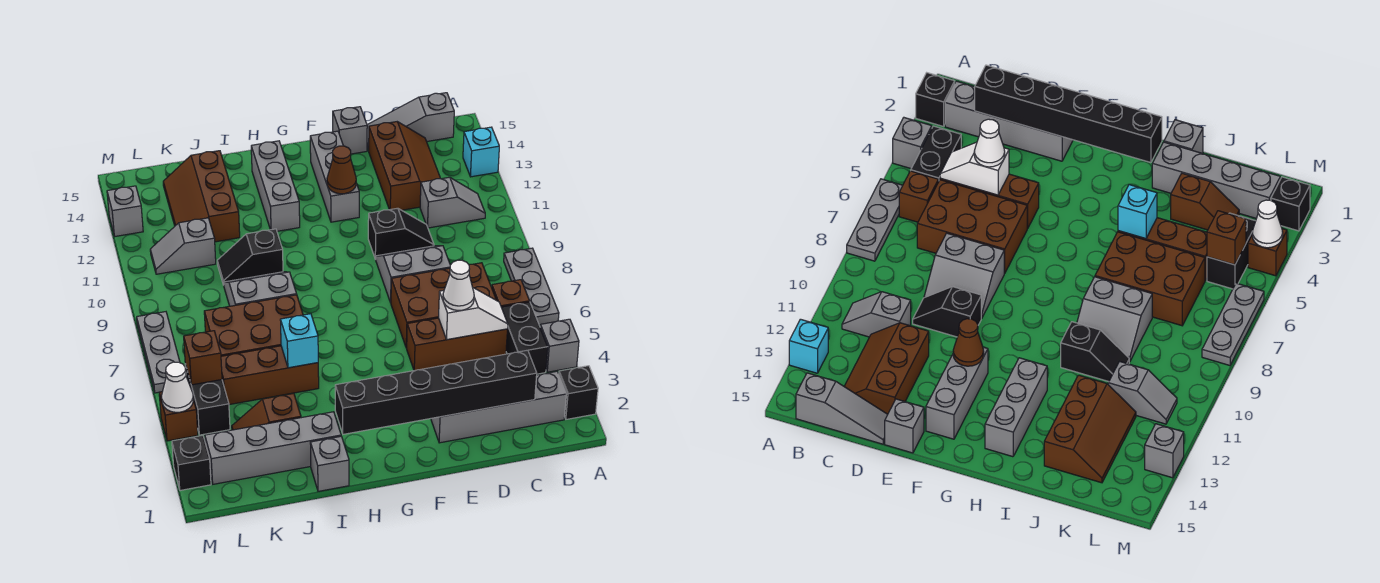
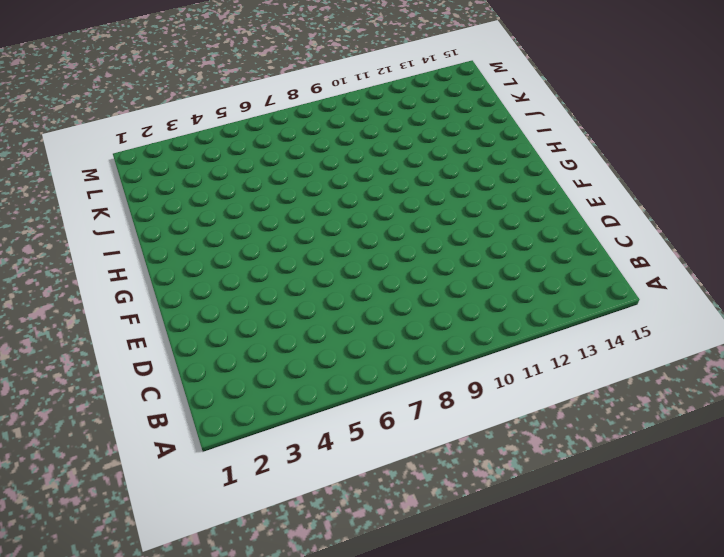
none -> black 1x1 brick [559,366,598,419]
none -> grey 1x1 brick [540,319,579,372]
none -> grey 1x3 plate [504,248,559,325]
none -> cyan 1x1 brick [463,127,499,177]

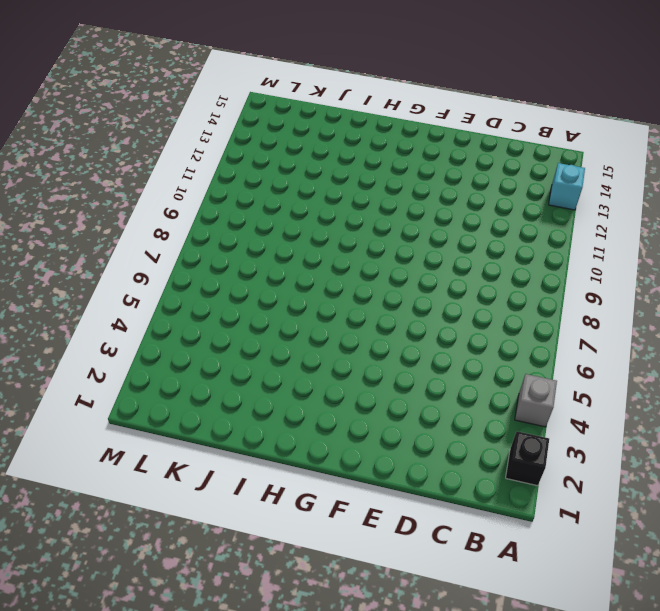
none -> grey 1x3 plate [504,248,559,325]
none -> grey 1x4 brick [431,371,567,443]
none -> black 1x2 brick [501,302,548,374]
none -> brown 1x1 brick [492,280,530,307]

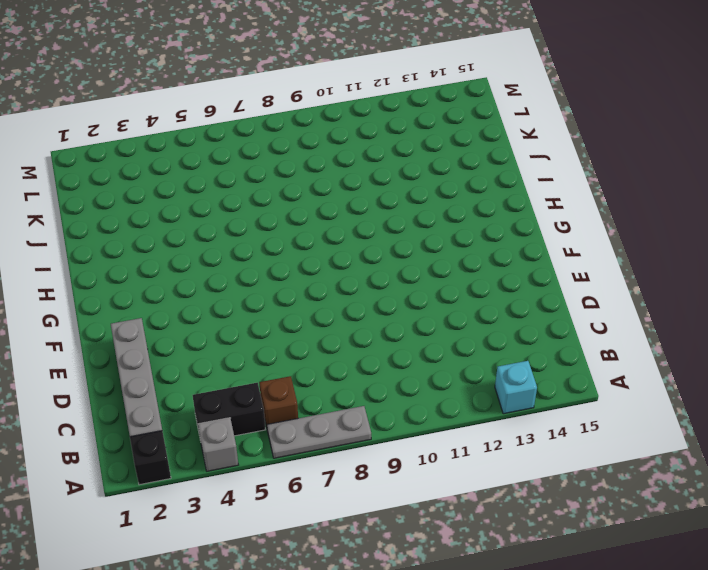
none -> grey 1x2 slope [420,177,485,228]
none -> grey 1x3 slope [367,93,454,151]
none -> brown 1x3 brick [407,318,507,371]
none -> brown 2x3 brick [391,263,496,348]

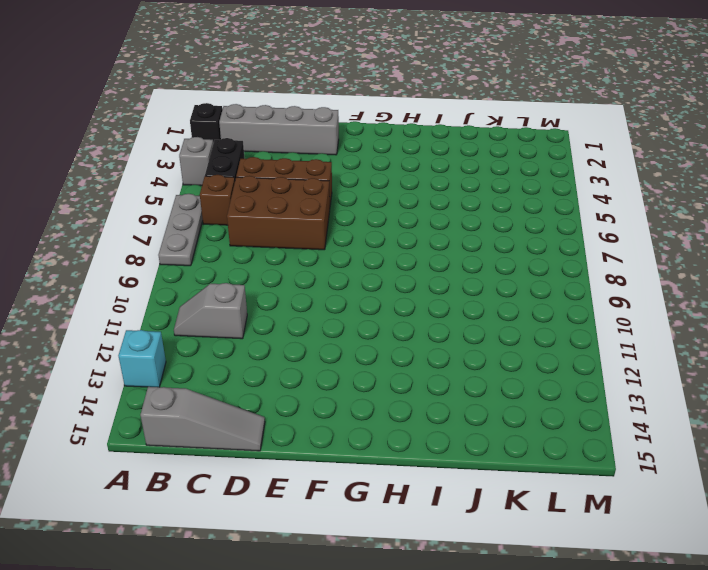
none -> brown 2x3 slope [368,122,441,210]
none -> grey 2x2 slope [376,246,450,303]
none -> black 1x2 slope [368,208,434,259]
none -> grey 1x1 brick [333,107,367,154]

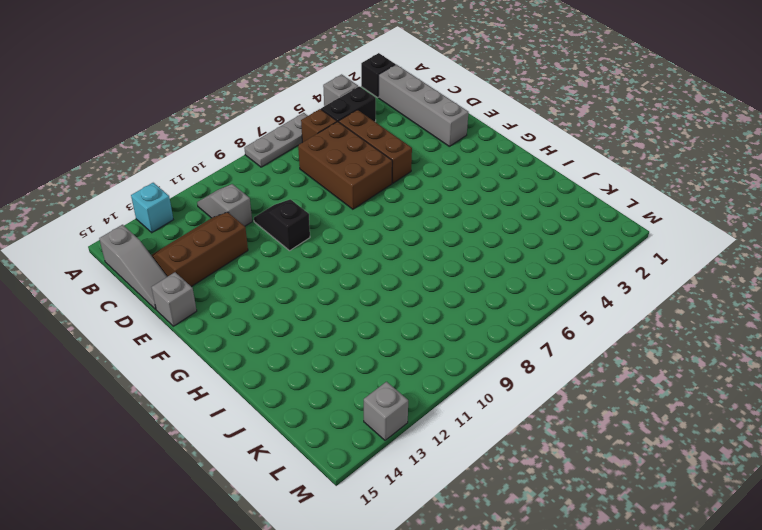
none -> grey 2x2 slope [376,246,450,303]
none -> grey 1x3 brick [310,131,359,222]
none -> grey 1x3 brick [251,141,300,231]
none -> grey 1x1 brick [310,436,349,491]

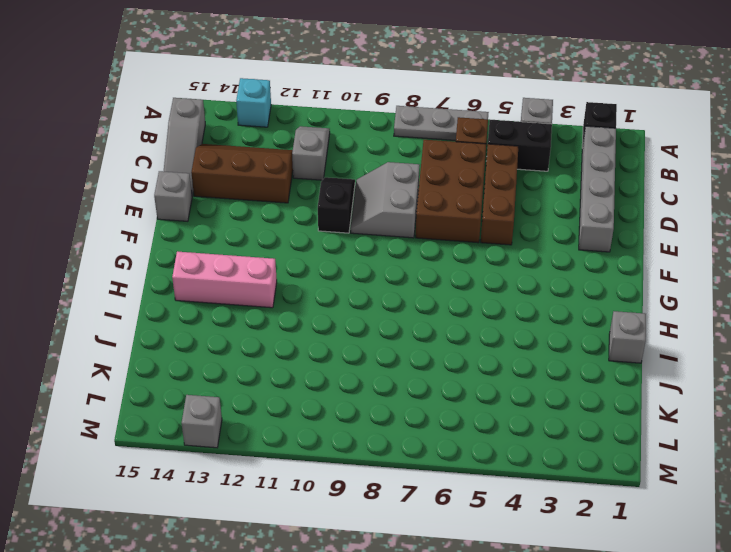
pink 1x3 brick [172,251,277,308] -> grey 1x3 brick [251,141,300,231]
none -> grey 1x3 brick [310,131,359,222]
none -> grey 1x4 brick [205,412,341,484]
none -> brown 1x3 brick [221,346,319,405]
none -> brown 2x3 brick [204,295,303,356]

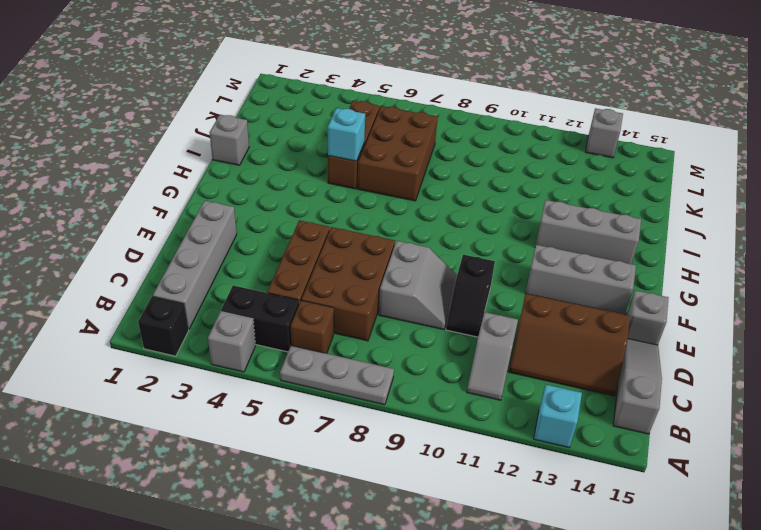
none -> grey 1x4 brick [205,412,341,484]
none -> grey 2x2 slope [224,272,297,306]
none -> black 1x2 slope [217,229,283,285]
none -> brown 1x2 slope [232,393,301,430]

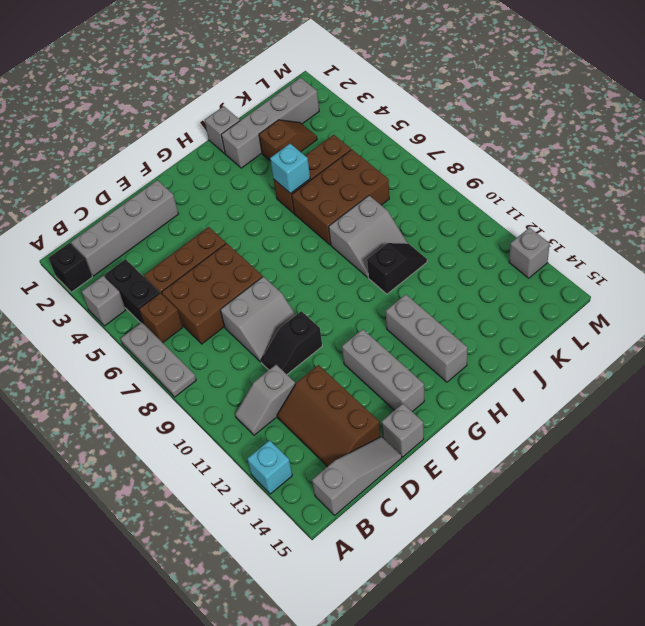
none -> brown 2x3 slope [163,151,240,242]
none -> grey 1x2 slope [150,218,216,274]
none -> black 1x2 brick [185,364,230,435]
none -> black 1x1 brick [172,435,211,490]

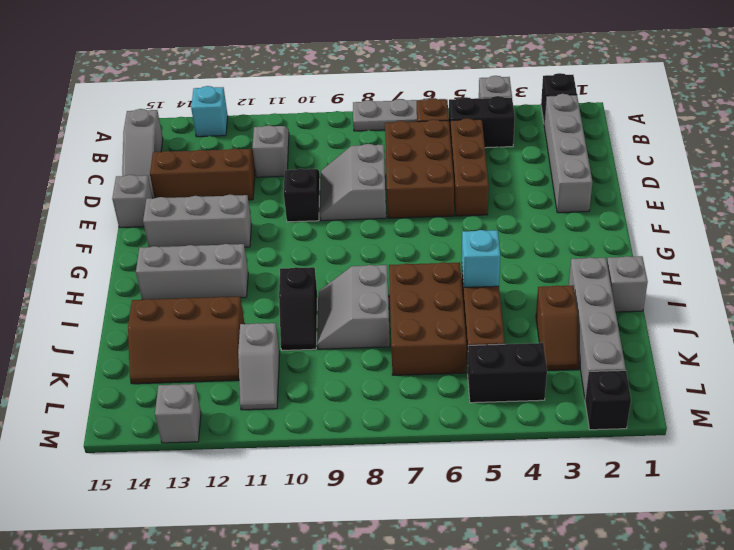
none -> brown 1x1 brick [159,392,198,441]
none -> grey 1x3 plate [137,312,180,393]
none -> black 1x6 brick [335,350,537,434]
none -> white 1x2 slope [439,288,508,340]

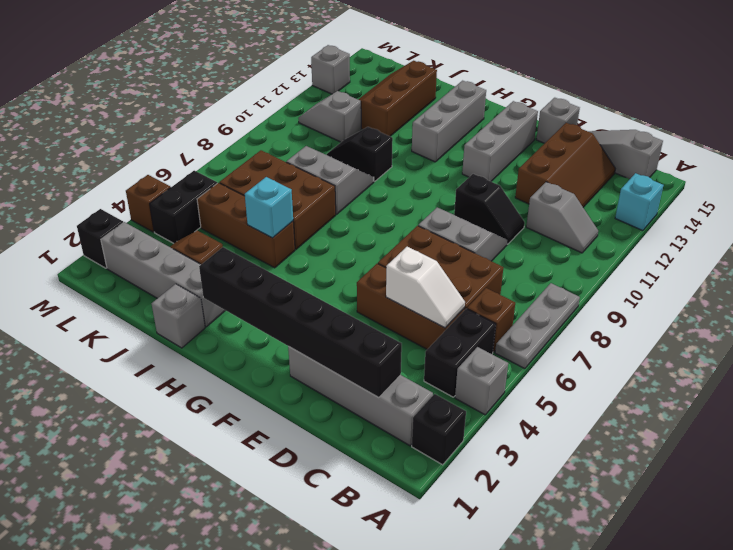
none -> grey 1x3 plate [137,312,180,393]
none -> brown 1x1 cone [327,146,357,194]
none -> brown 1x1 brick [184,331,222,385]
none -> white 1x1 cone [162,362,193,412]

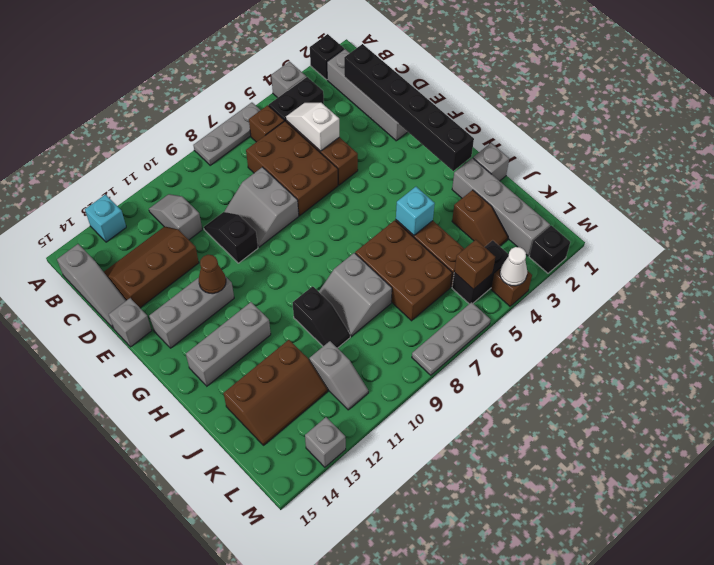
none -> white 1x1 cone [443,260,474,310]

